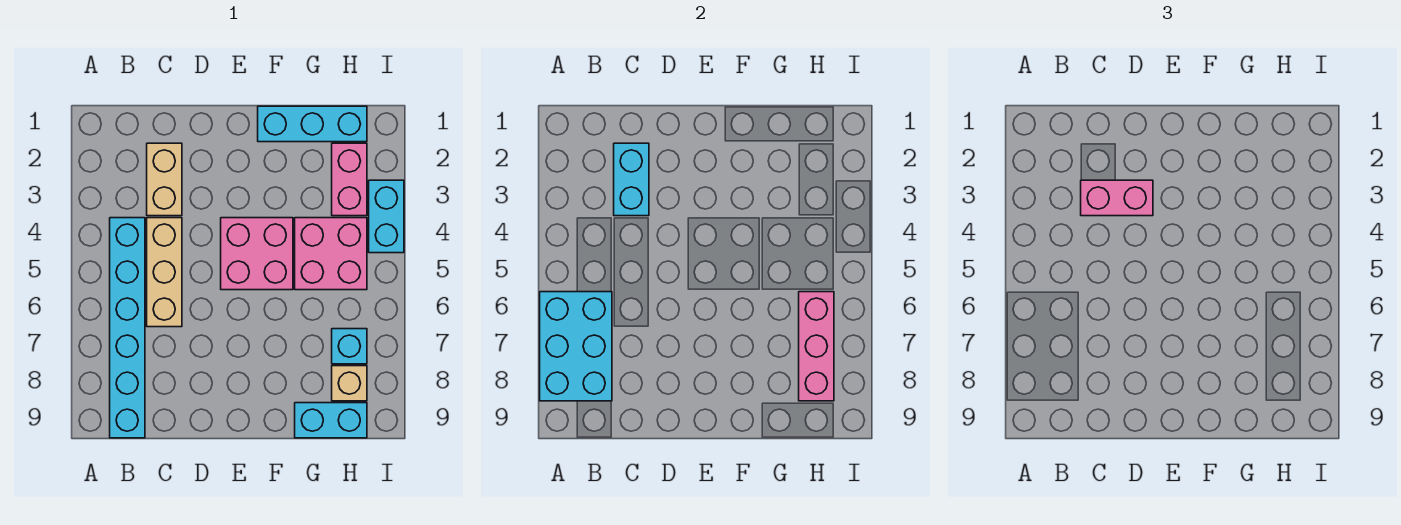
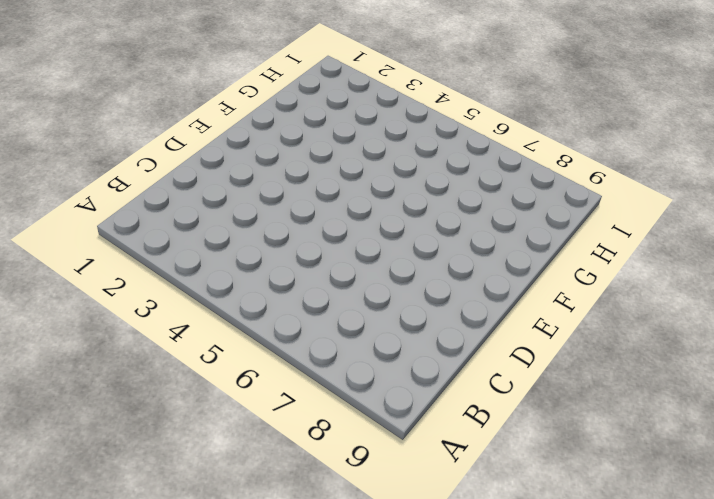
none -> cyan 1x6 brick [110,218,145,438]
none -> tan 1x2 brick [147,143,182,216]
none -> tan 1x3 brick [147,218,182,327]

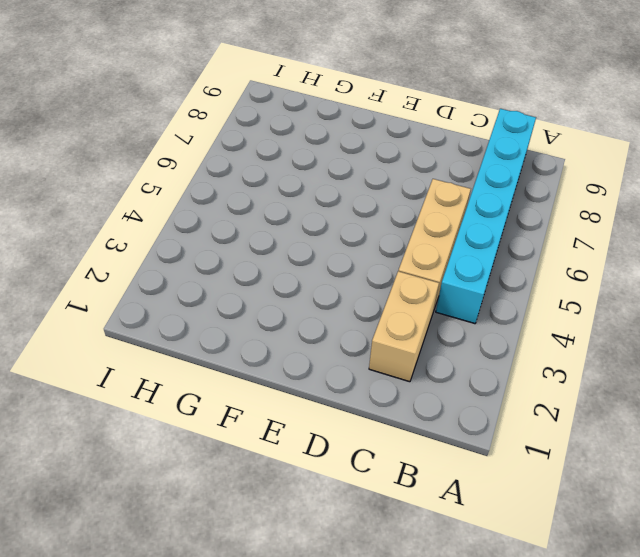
none -> pink 2x2 brick [221,218,293,290]
none -> cyan 1x3 brick [258,106,367,142]
none -> pink 2x2 brick [295,218,367,290]

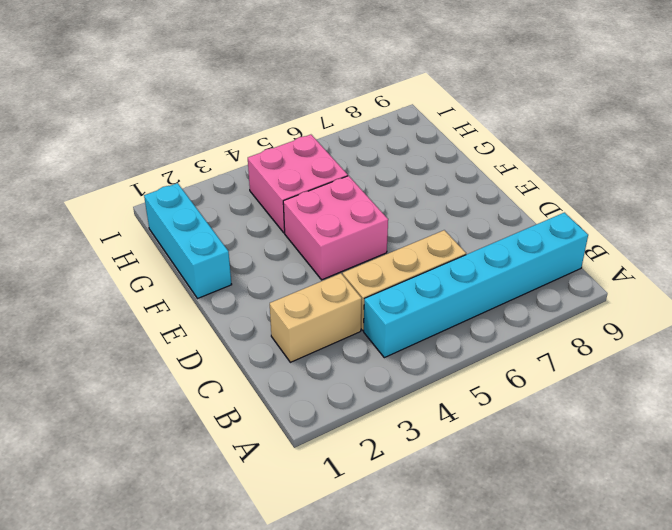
none -> cyan 1x2 brick [295,403,367,438]
none -> pink 1x2 brick [332,143,367,216]
none -> cyan 1x1 brick [332,329,367,364]

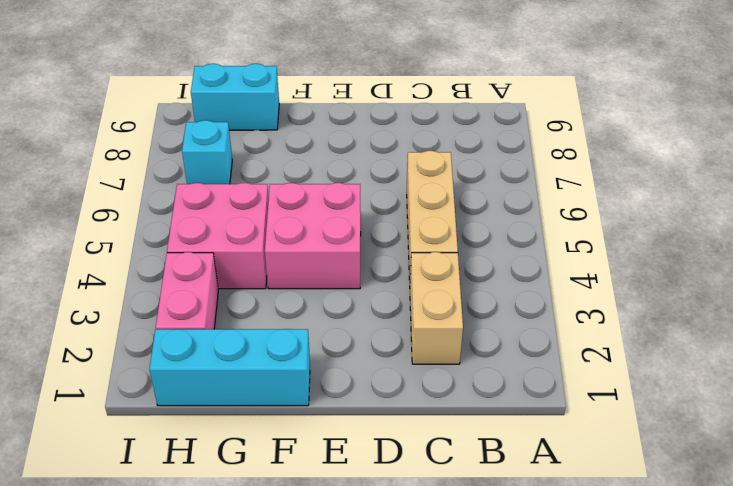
none -> cyan 1x6 brick [110,218,145,438]
none -> tan 1x1 brick [332,366,367,401]
none -> cyan 1x2 brick [369,180,404,253]

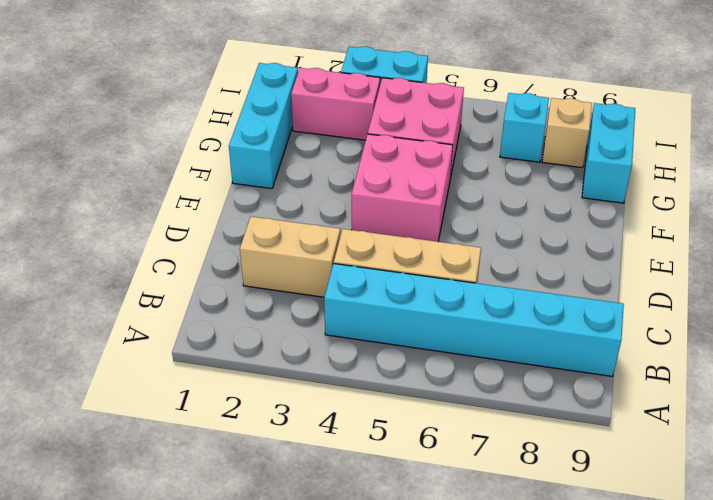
none -> cyan 2x3 brick [540,292,612,401]
none -> cyan 1x2 brick [614,143,649,216]
none -> pink 1x3 brick [799,292,834,401]

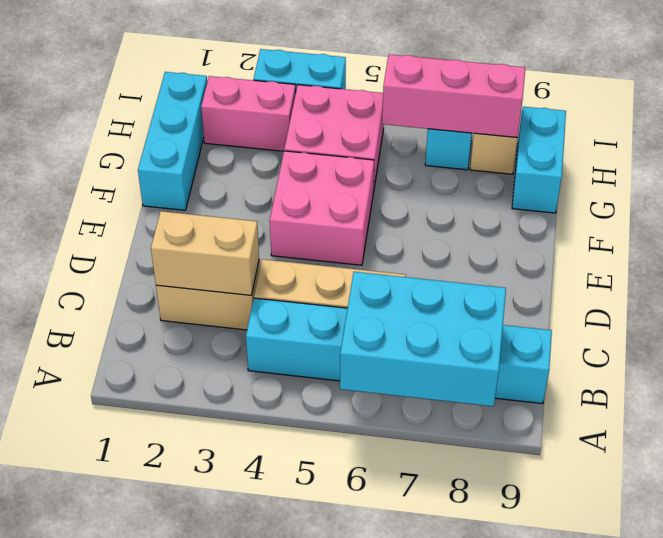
tan 1x2 brick [151,211,259,295] -> cyan 1x2 brick [614,143,649,216]
none -> pink 1x2 brick [1081,180,1153,216]

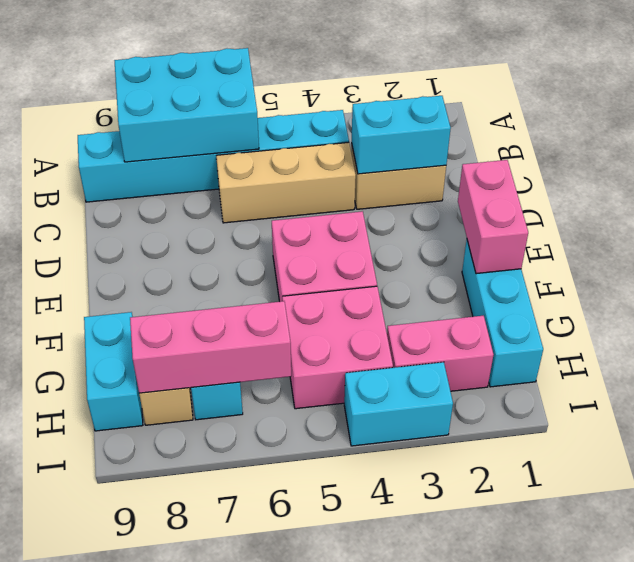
pink 1x2 brick [458,160,528,274] -> pink 1x2 brick moved to [1081,180,1153,216]

